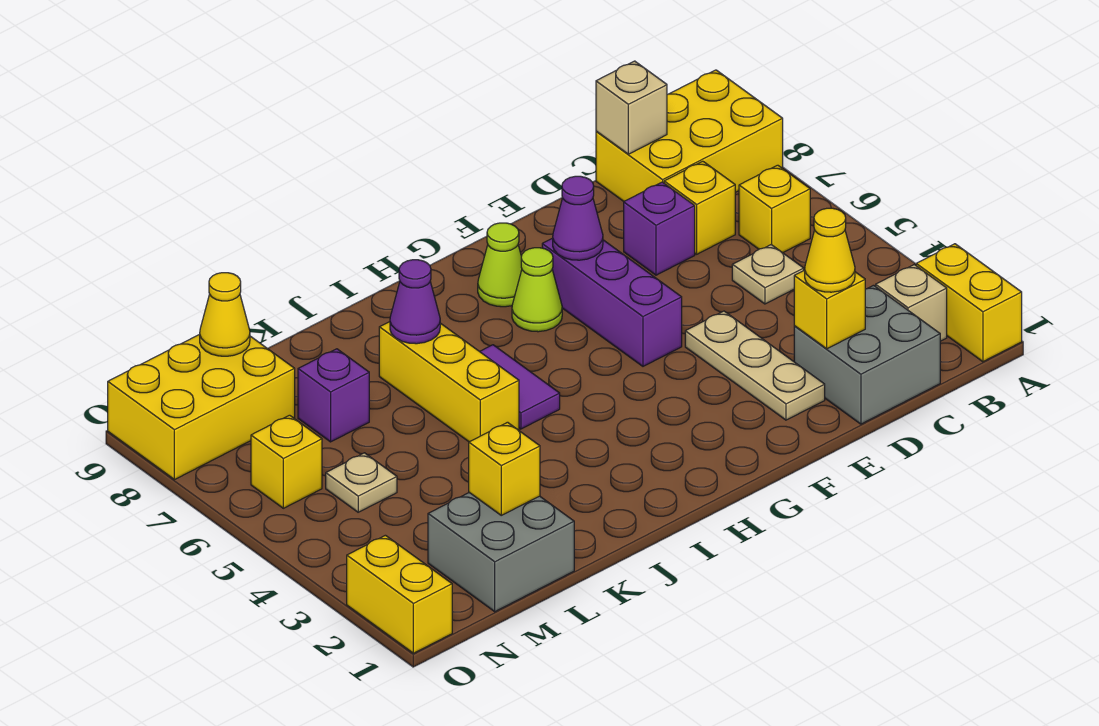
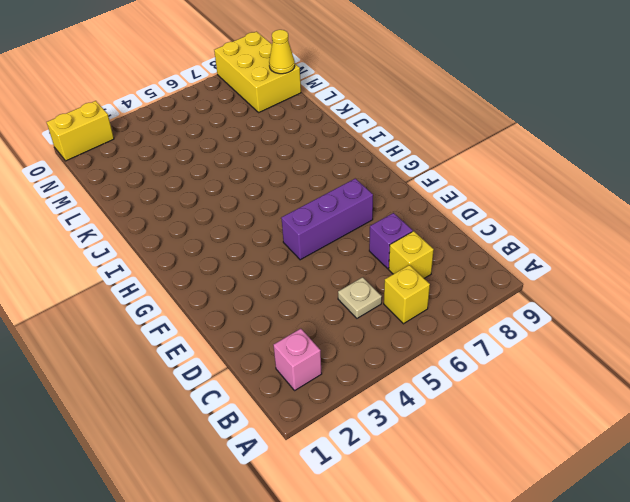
pink 1x1 brick [273,329,322,390] -> tan 1x1 brick [876,265,947,341]
none -> yellow 1x2 brick [916,244,1022,362]
none -> yellow 2x3 brick [596,70,783,201]
none -> grey 2x2 brick [794,285,940,424]

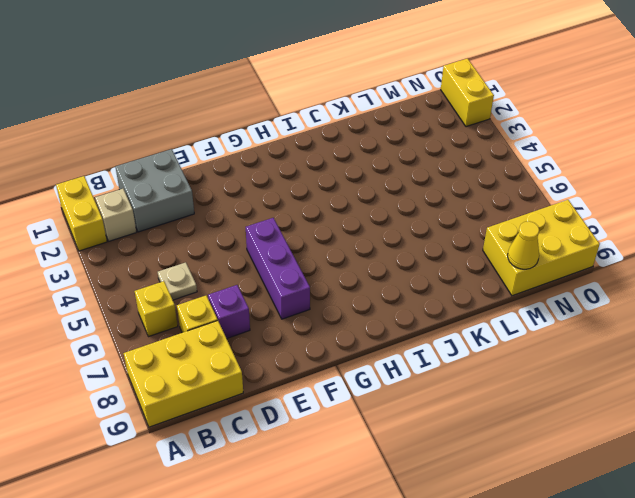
none -> tan 1x3 plate [685,311,825,420]
none -> lime 1x1 cone [512,248,562,332]
none -> lime 1x1 cone [478,223,522,307]

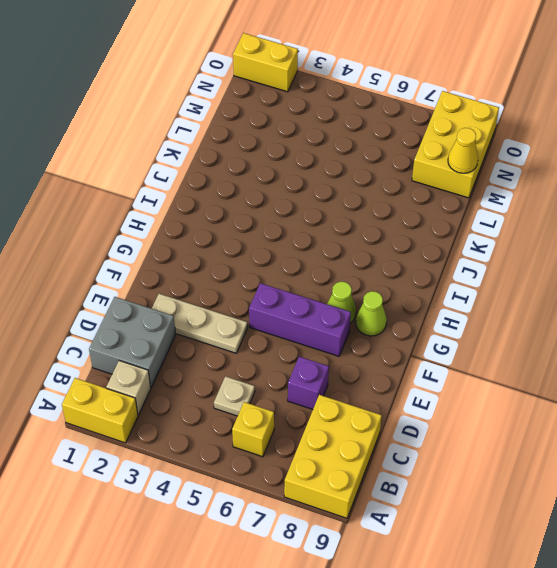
none -> yellow 1x1 brick [664,161,735,254]
none -> purple 1x2 tile [480,345,560,429]
none -> yellow 1x3 brick [379,322,519,442]

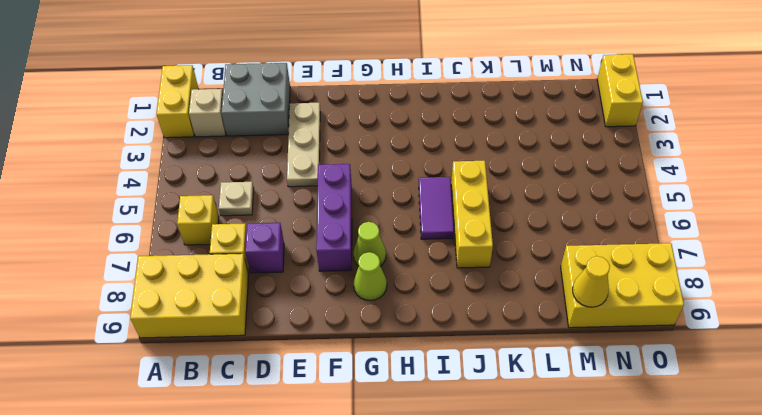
none -> grey 2x2 brick [428,493,574,612]
none -> purple 1x1 brick [298,349,369,442]
none -> tan 1x1 plate [326,453,397,512]

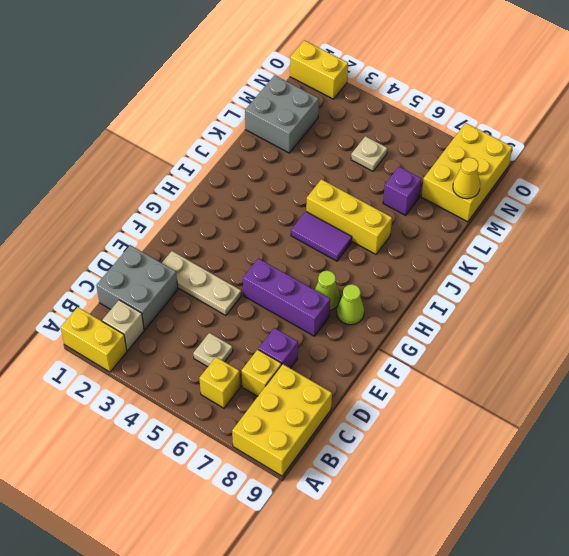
none -> yellow 1x1 brick [251,415,322,508]
none -> tan 1x1 brick [596,61,667,154]
none -> yellow 1x1 brick [794,270,865,349]

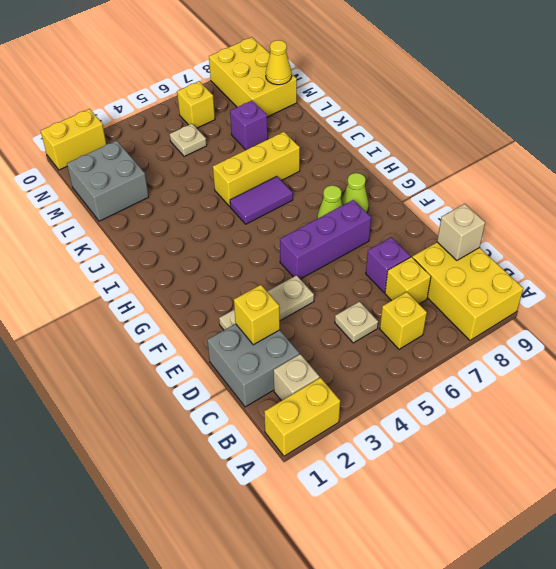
none -> purple 1x1 cone [553,176,603,260]
none -> purple 1x1 cone [390,260,440,344]
none -> yellow 1x1 brick [469,422,540,515]

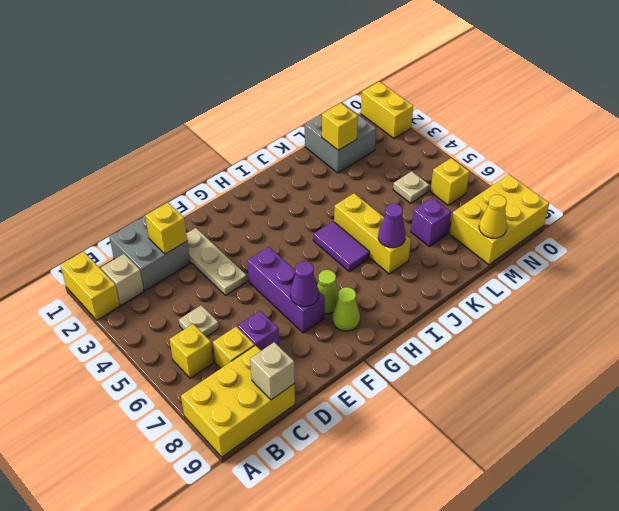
none -> yellow 1x1 cone [805,208,855,292]

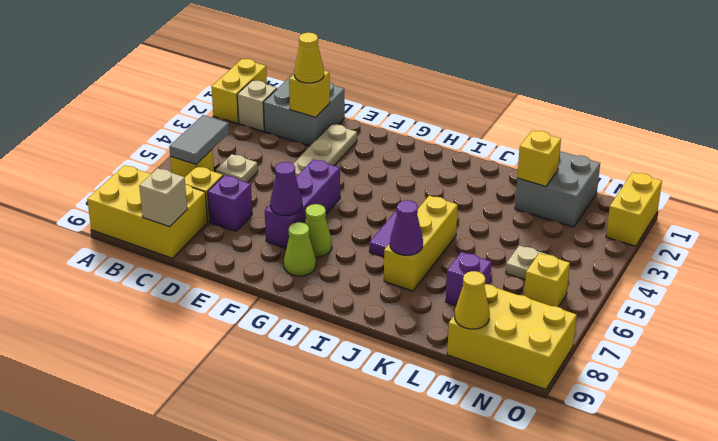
grey 1x2 tile [169,115,229,165] -> none

